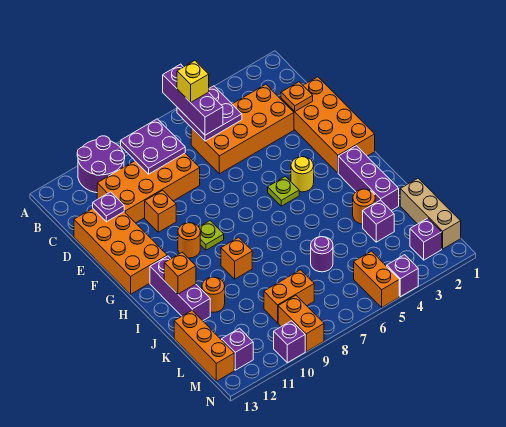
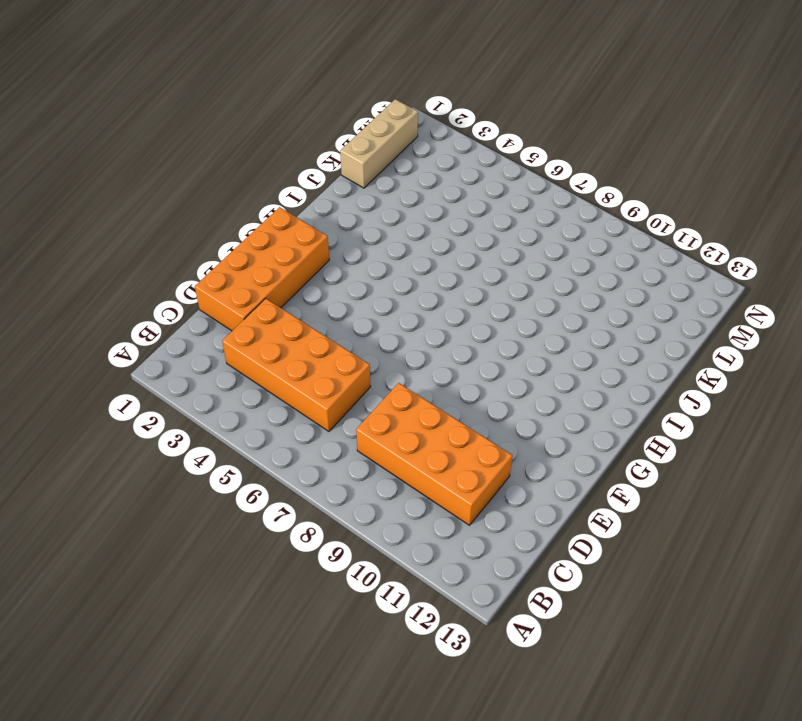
none -> purple 2x2 round brick [77,136,125,193]
none -> orange 2x4 brick [74,208,167,294]
none -> orange 1x1 brick [145,190,176,232]
none -> yellow 1x1 round brick [291,157,314,192]

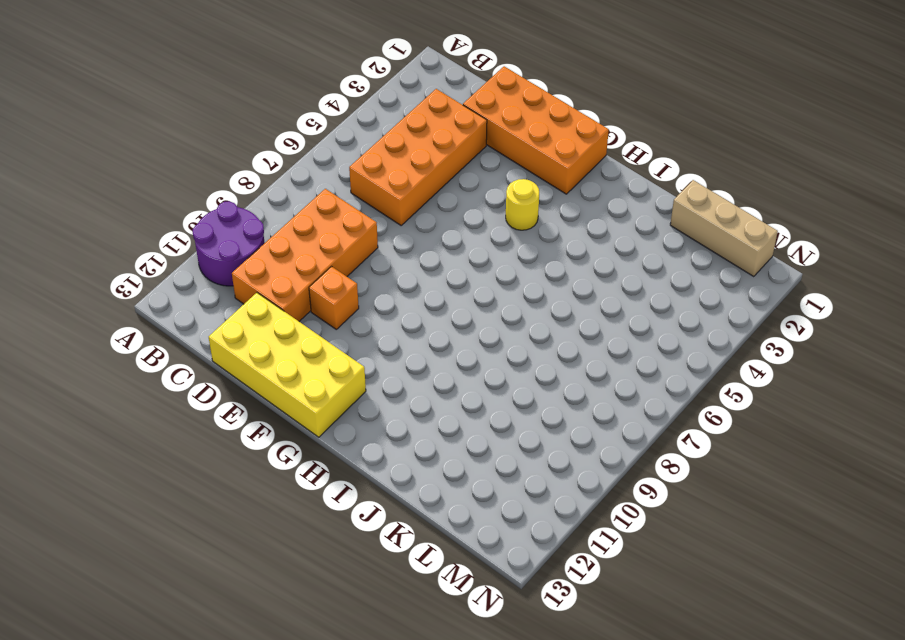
yellow 2x4 brick [209,293,366,437] -> orange 2x4 brick [74,208,167,294]
none -> lime 1x1 plate [268,177,299,206]
none -> lime 1x1 plate [199,221,224,250]
none -> orange 1x1 round brick [178,223,200,258]
none -> purple 1x3 brick [338,146,399,211]

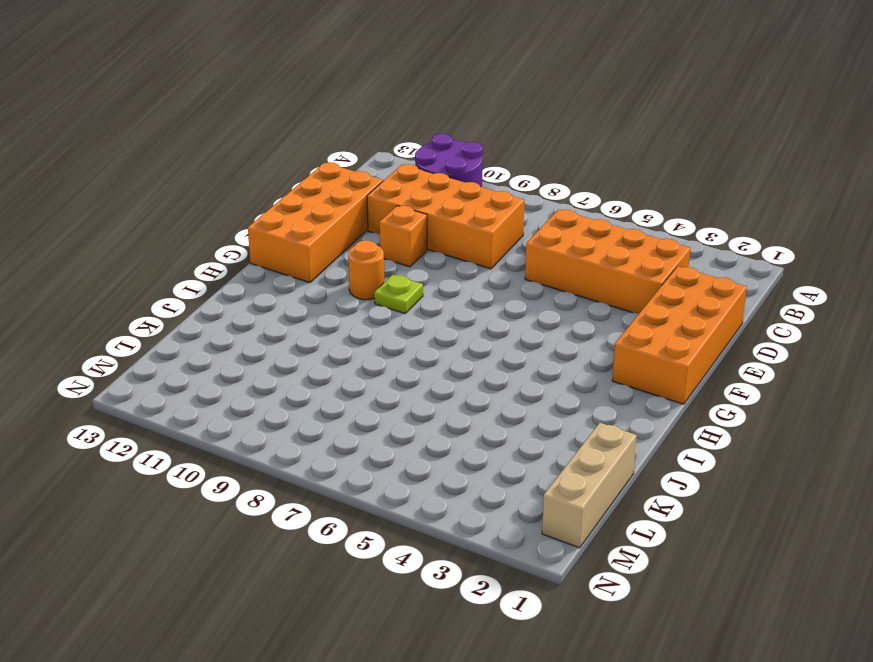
none -> yellow 1x1 round brick [291,157,314,192]
none -> lime 1x1 plate [268,177,299,206]
none -> purple 1x3 brick [338,146,399,211]
none -> purple 1x3 brick [150,256,210,321]

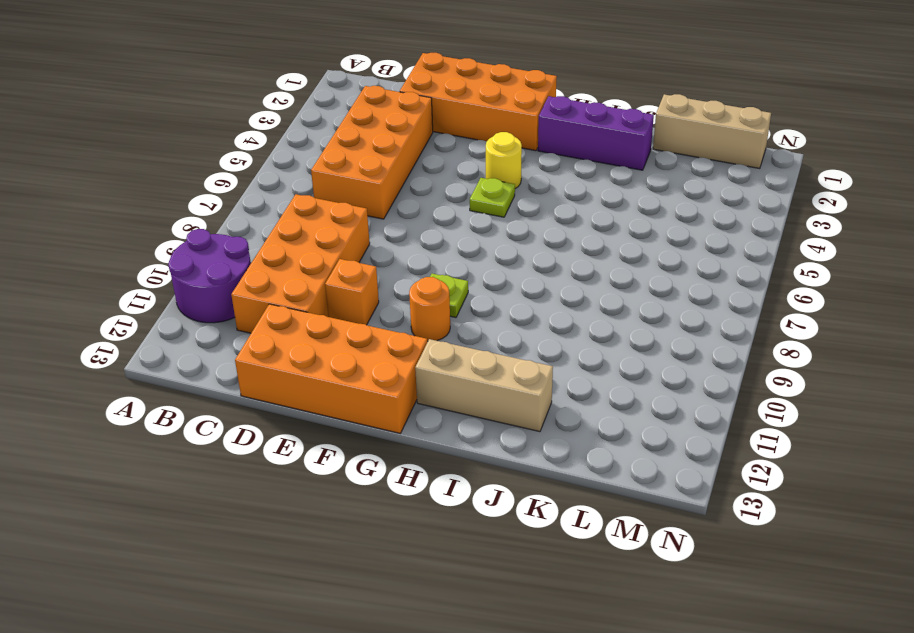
tan 1x3 brick [415,339,553,432] -> purple 1x3 brick [150,256,210,321]
none -> orange 1x1 brick [221,237,252,279]
none -> orange 1x1 round brick [353,189,375,224]
none -> orange 1x1 round brick [202,277,225,312]
none -> purple 1x1 brick [363,200,394,242]

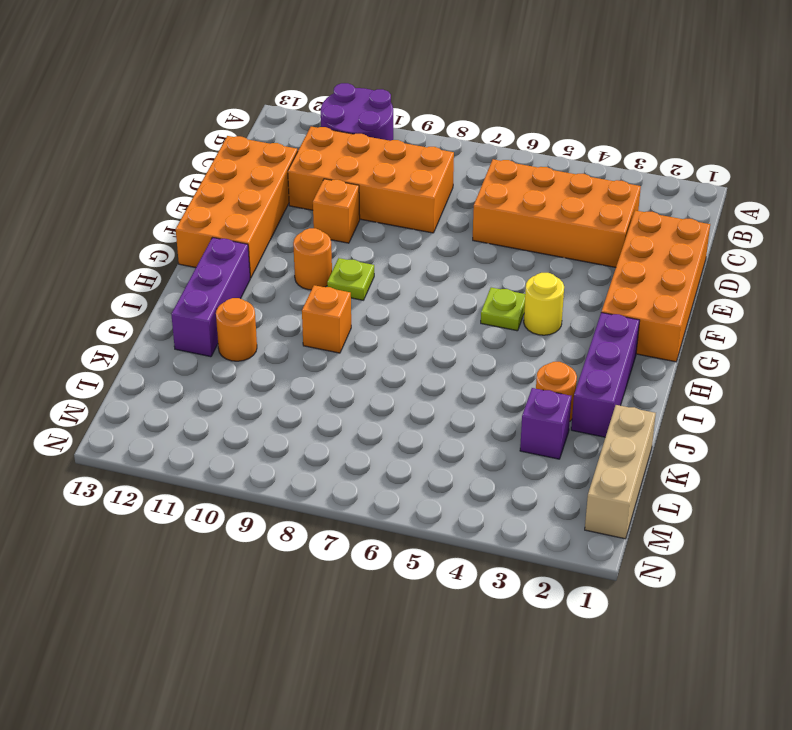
none -> purple 1x1 round brick [311,237,333,272]
none -> orange 1x3 brick [174,311,234,381]
none -> orange 1x2 brick [264,270,314,323]
none -> purple 1x1 brick [410,218,442,260]

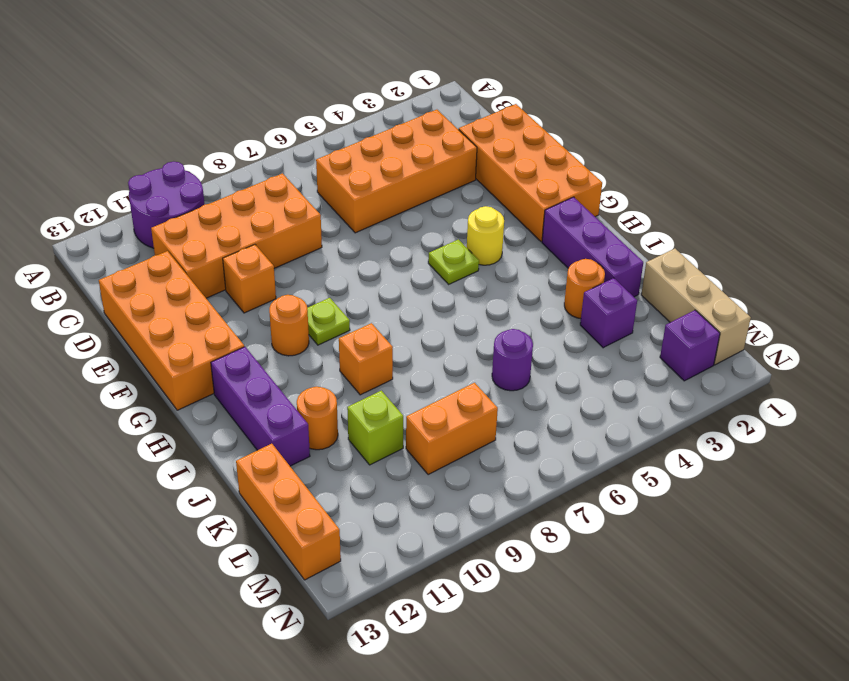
lime 1x1 brick [347,391,403,465] -> none
none -> orange 1x2 brick [354,251,399,307]
none -> orange 1x2 brick [278,296,324,352]
none -> purple 1x1 brick [222,328,253,370]
none -> purple 1x1 brick [387,255,418,297]

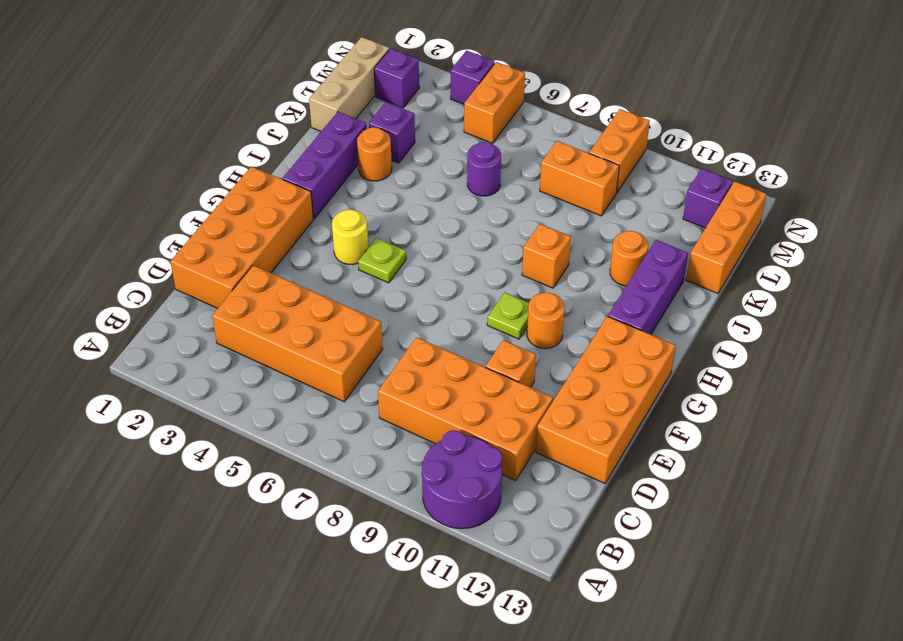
none -> purple 1x1 brick [274,321,305,363]
none -> purple 2x2 plate [177,86,242,141]
none -> purple 2x2 plate [121,119,185,174]
none -> orange 1x1 plate [281,82,313,111]

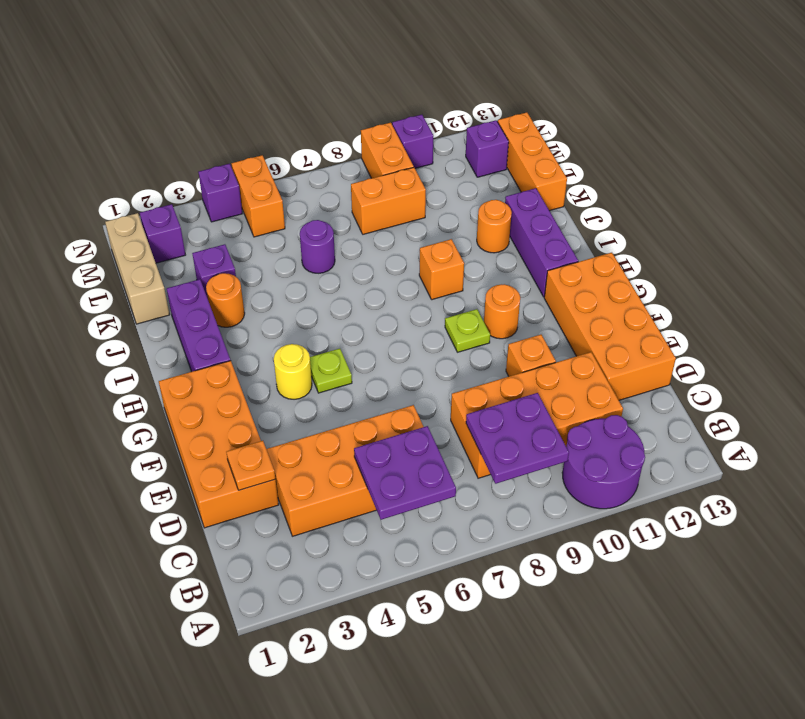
none -> purple 1x1 plate [93,192,124,222]
none -> orange 1x1 brick [164,252,196,294]
none -> purple 1x3 brick [163,64,223,135]
none -> yellow 1x1 brick [177,61,209,102]

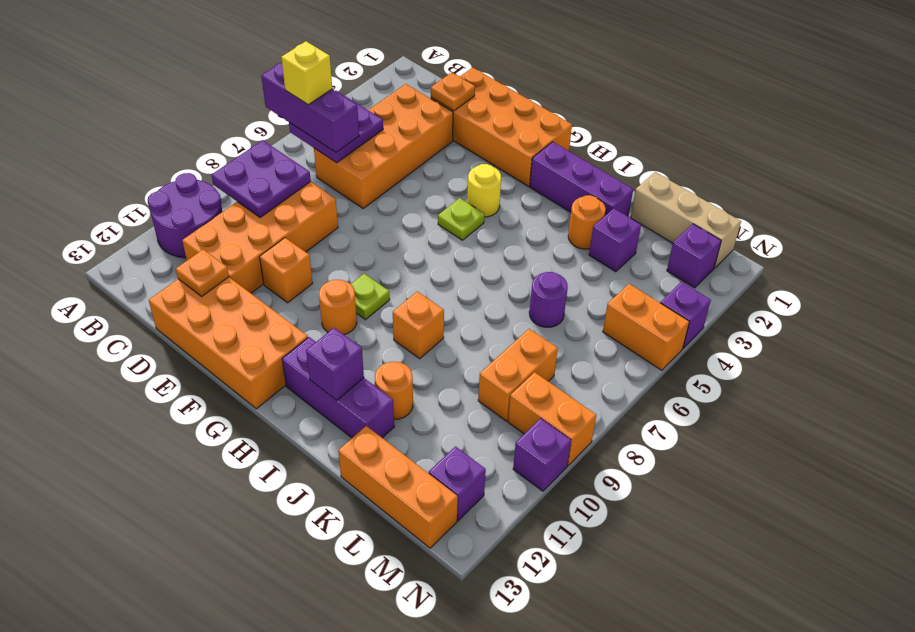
orange 1x1 plate [176,249,229,296] -> purple 1x1 plate [93,192,124,222]
purple 1x1 brick [306,328,364,400] -> orange 1x1 brick [164,252,196,294]

